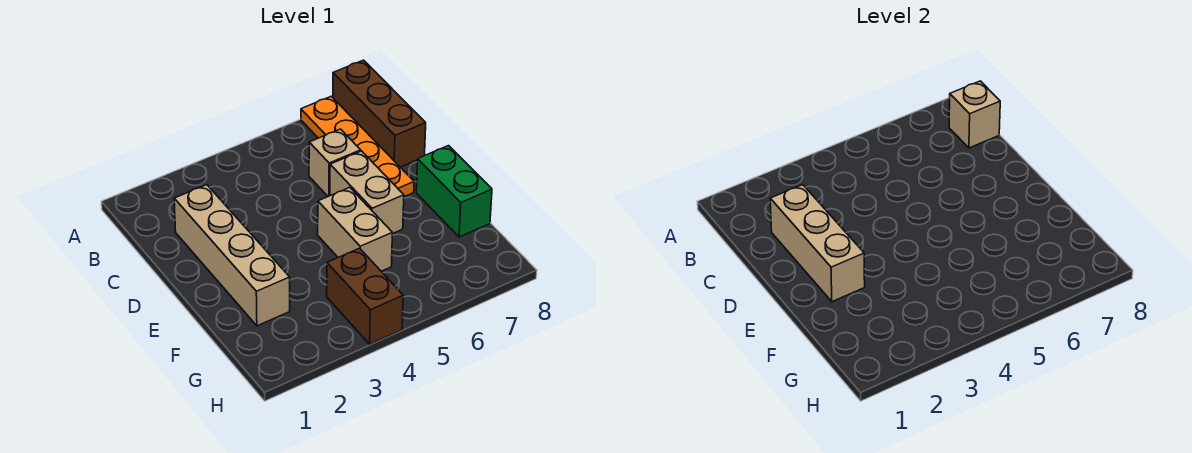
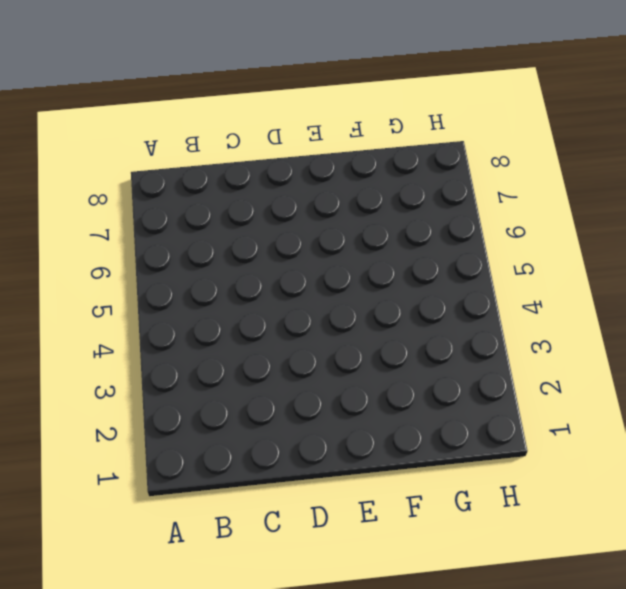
none -> orange 1x4 plate [301,96,414,197]
none -> brown 1x3 brick [333,60,426,167]

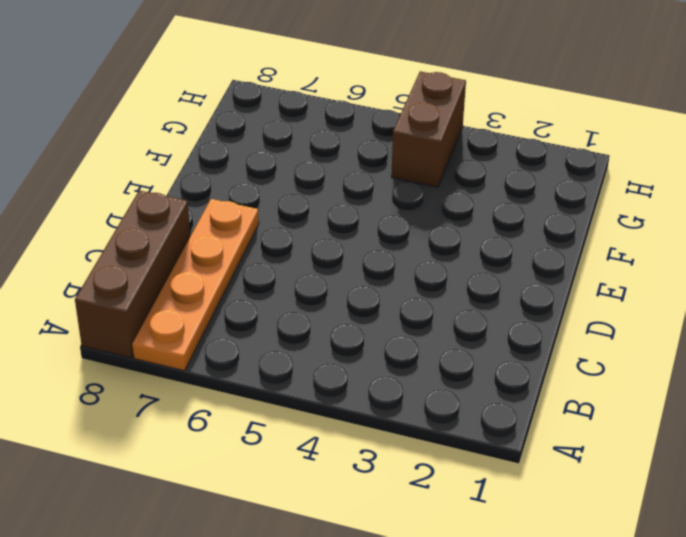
none -> tan 1x4 brick [174,185,290,326]
none -> tan 1x1 brick [309,129,361,196]

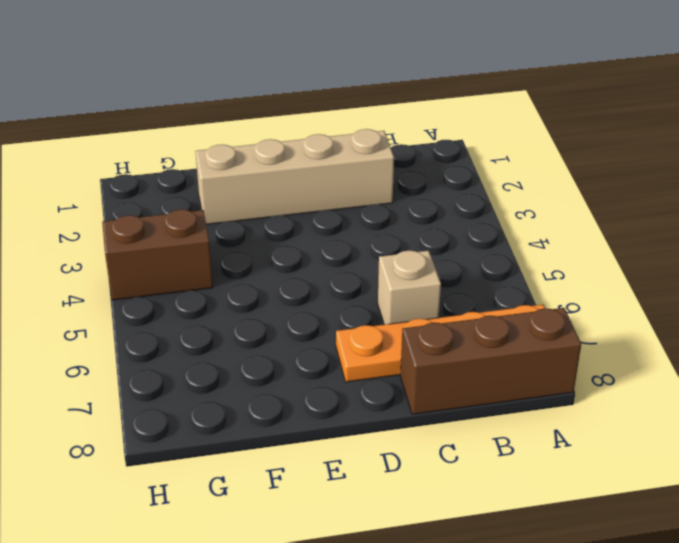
none -> tan 1x2 brick [330,151,404,234]
none -> tan 1x2 brick [318,188,392,271]

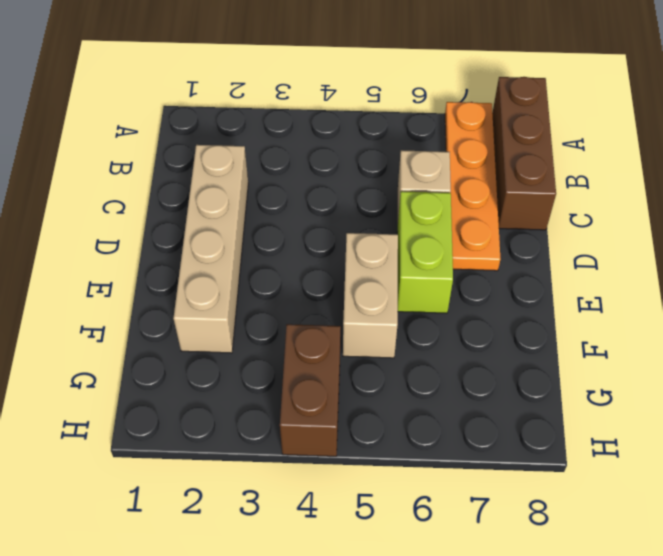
lime 1x2 brick [397,191,453,313] -> tan 1x2 brick [330,151,404,234]
none -> green 1x2 brick [416,146,492,237]
none -> tan 1x1 brick [949,81,1000,148]

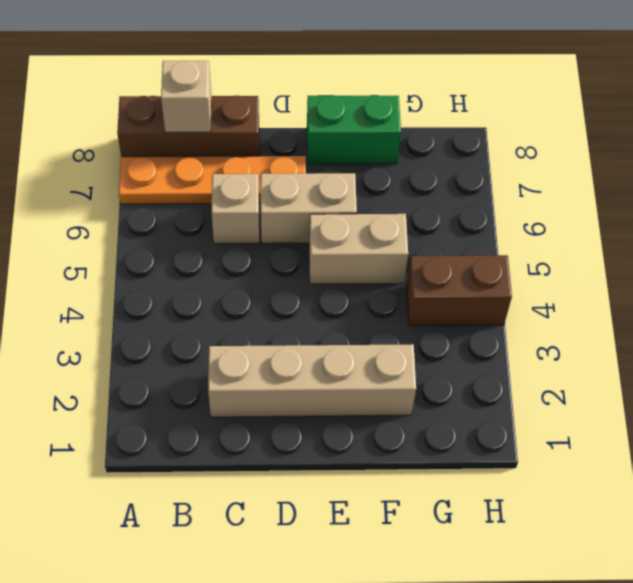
none -> tan 1x3 brick [770,185,865,302]

